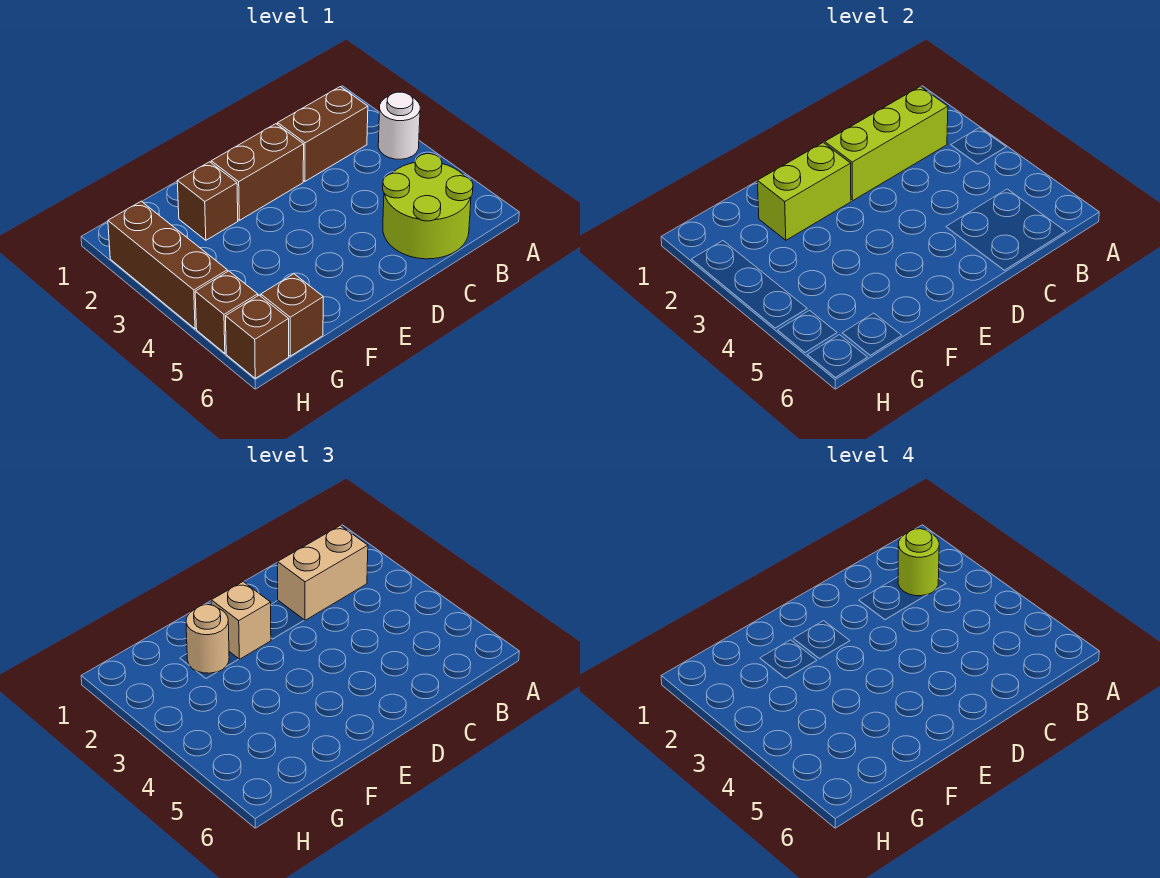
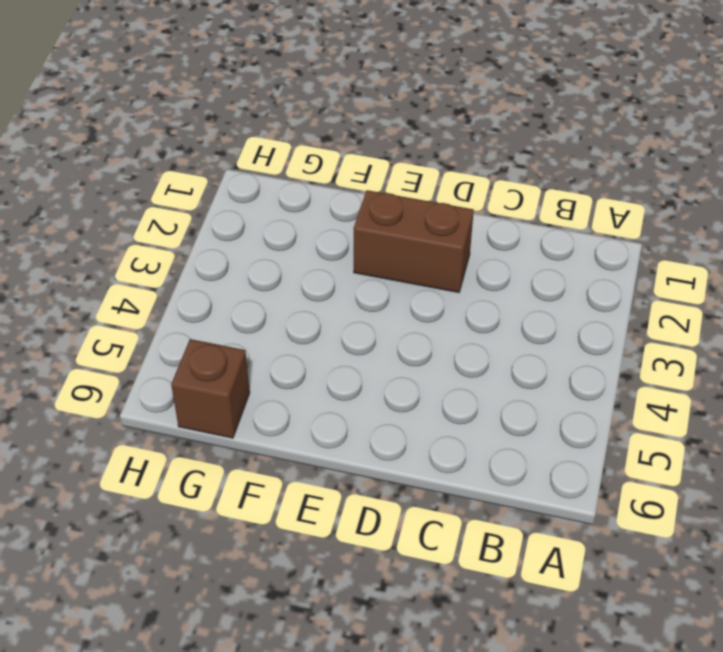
none -> white 1x1 round brick [378,92,420,159]
none -> brown 1x2 brick [278,87,368,181]
none -> lime 2x2 round brick [383,154,473,259]

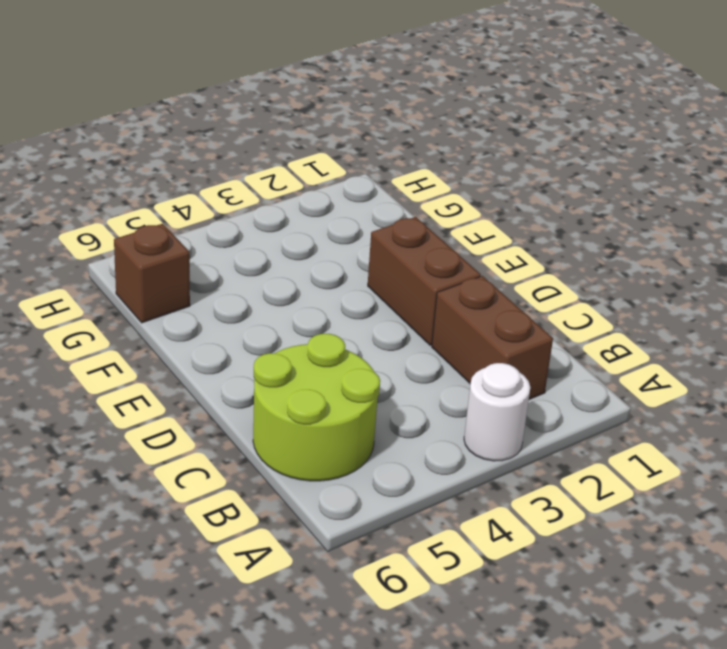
none -> brown 1x1 brick [177,162,238,240]
none -> brown 1x3 brick [108,201,228,329]
none -> brown 1x1 brick [195,271,258,353]

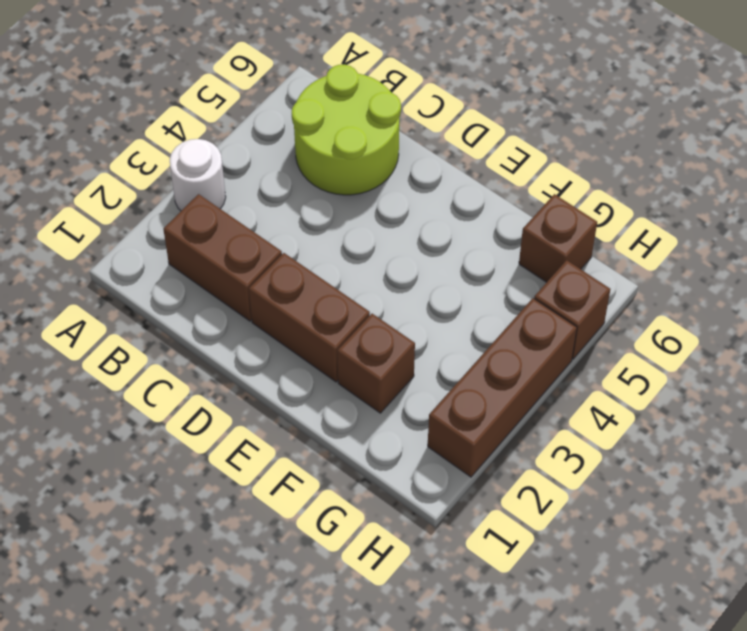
none -> brown 1x1 brick [226,295,289,378]
none -> lime 1x3 brick [825,87,948,201]
none -> lime 1x2 brick [757,143,851,240]

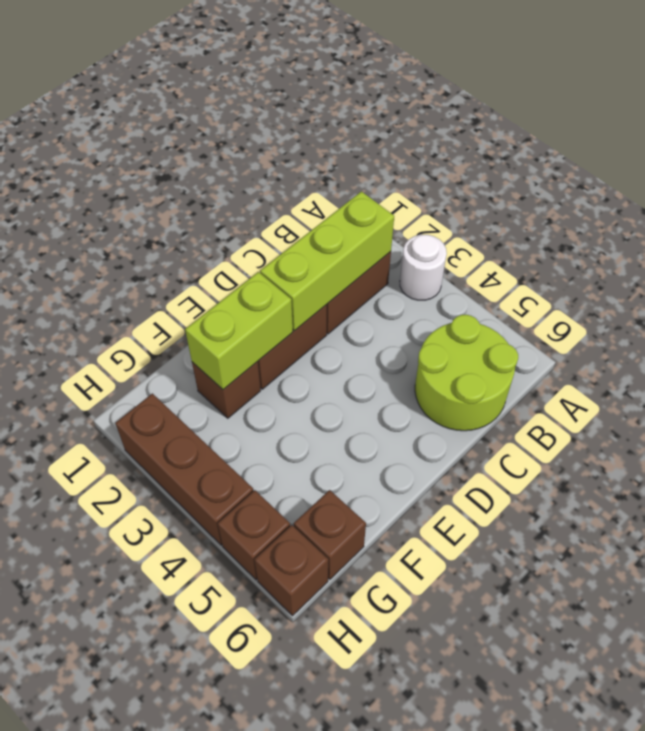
none -> tan 1x2 brick [278,526,368,620]
none -> tan 1x1 brick [211,582,271,659]
none -> tan 1x1 round brick [186,605,229,673]

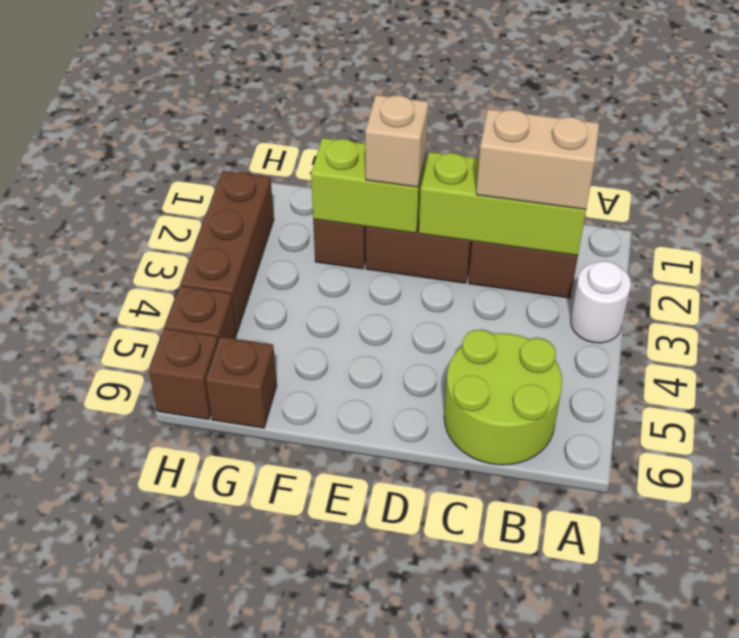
none -> tan 1x1 round brick [186,605,229,673]
none -> lime 1x1 round brick [898,529,939,596]

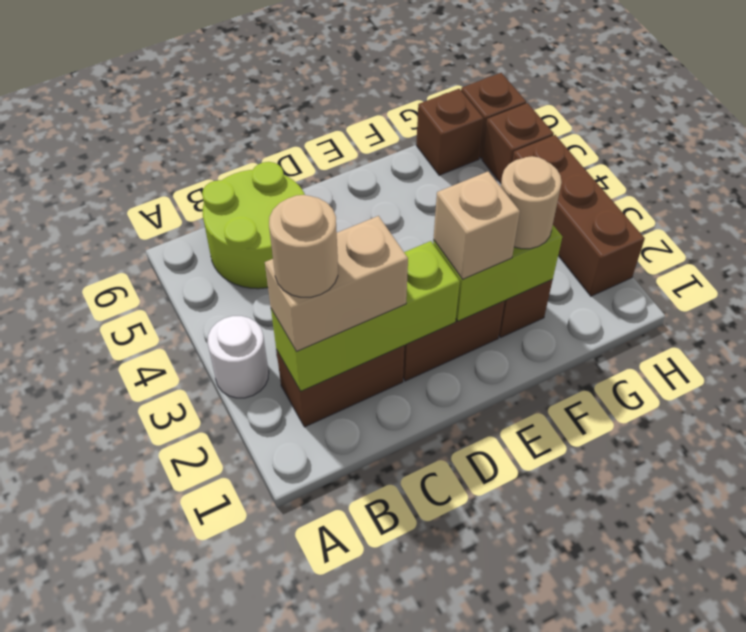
tan 1x1 round brick [269,195,338,297] -> lime 1x1 round brick [898,529,939,596]

